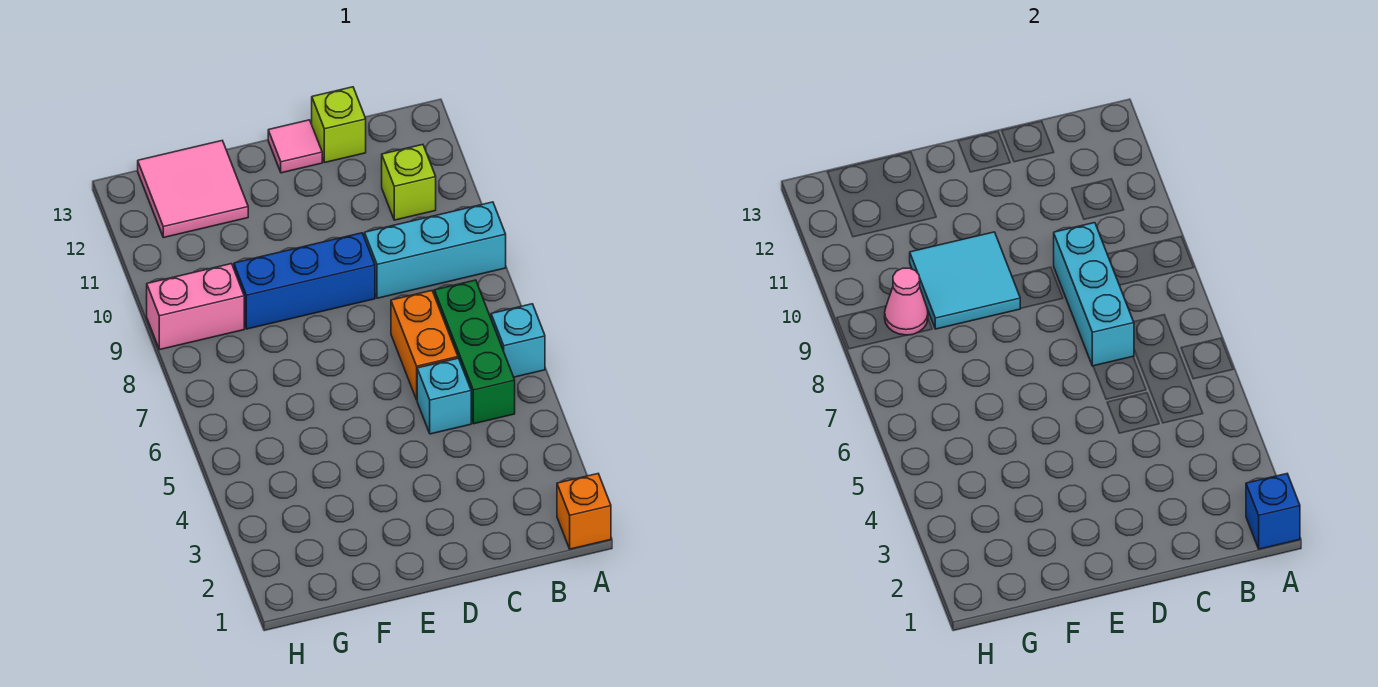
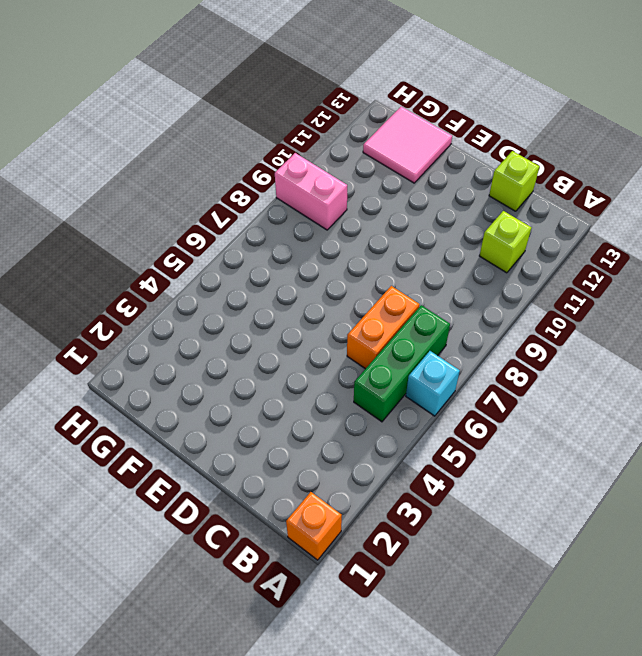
none -> cyan 1x3 brick [365,202,506,298]
none -> cyan 1x1 brick [417,358,471,434]
none -> blue 1x3 brick [234,233,375,329]

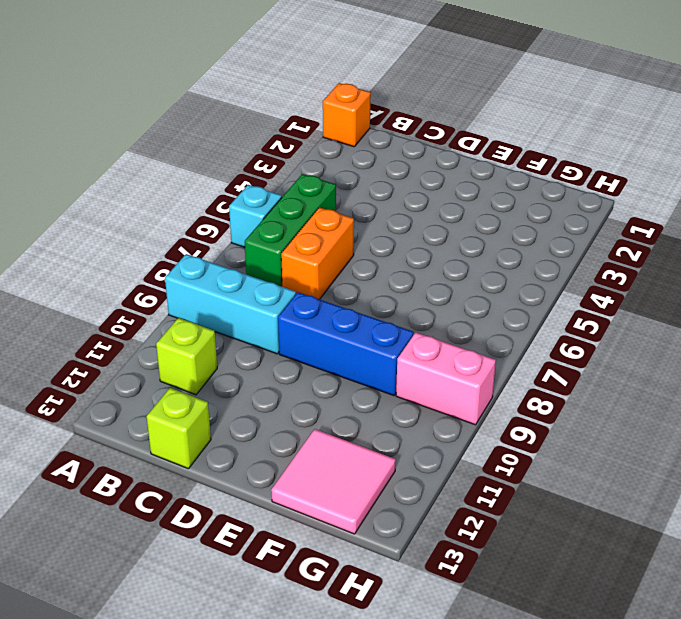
none -> cyan 1x1 brick [417,358,471,434]
none -> pink 1x1 tile [268,120,322,173]
none -> blue 1x1 brick [1246,474,1300,549]

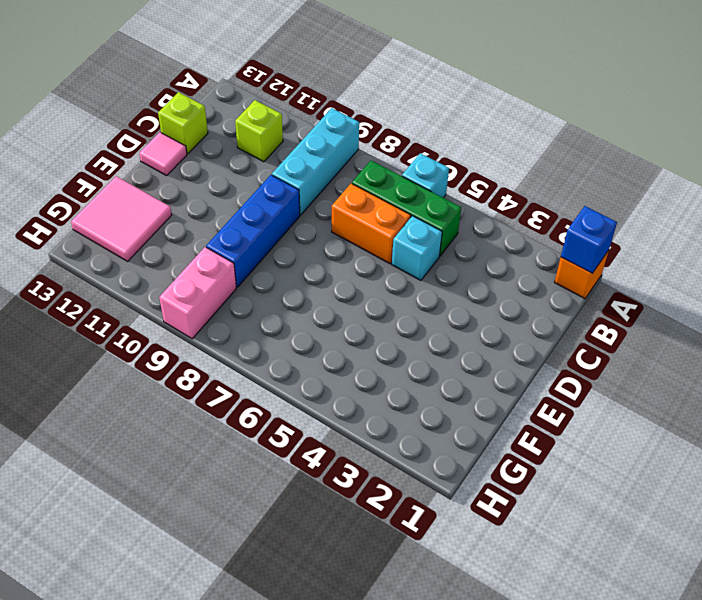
none -> cyan 1x3 brick [1054,223,1134,366]
none -> cyan 2x2 tile [910,232,1021,329]
none -> pink 1x1 cone [885,268,928,335]

